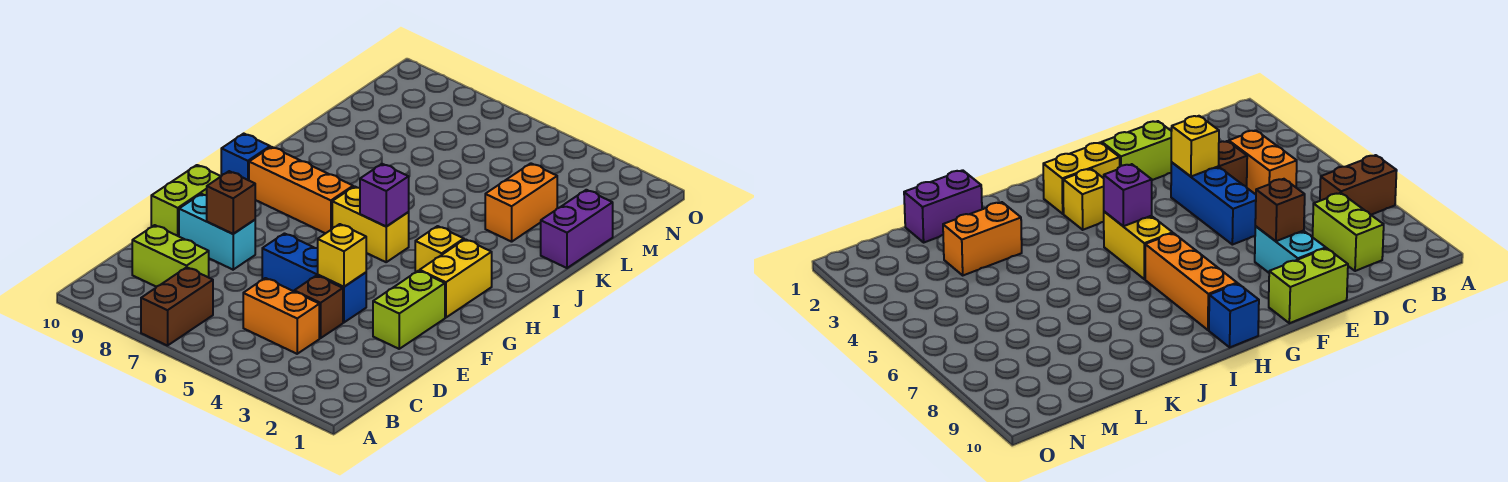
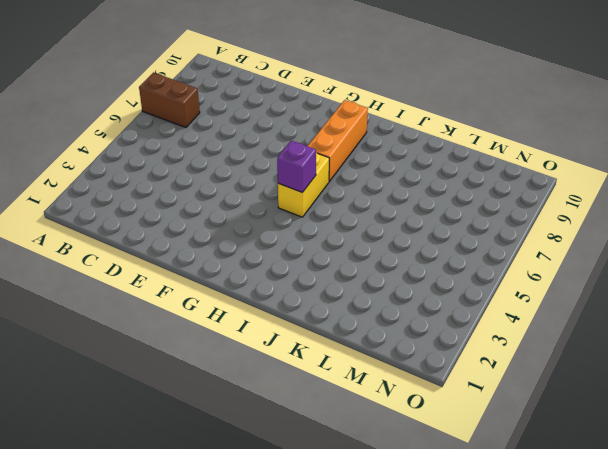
none -> orange 1x2 brick [243,278,319,354]
none -> lime 1x2 brick [132,225,209,287]
none -> brown 1x1 brick [294,276,343,338]

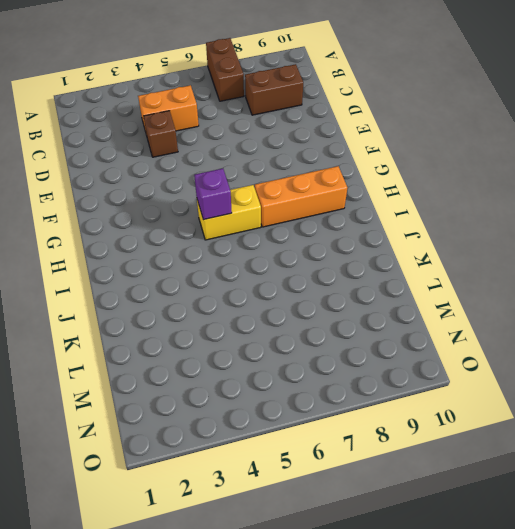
brown 1x2 brick [245,64,303,115] -> lime 1x2 brick [132,225,209,287]
none -> lime 1x2 brick [373,271,445,349]
none -> blue 1x3 brick [262,234,366,323]
none -> cyan 1x2 brick [179,194,255,270]

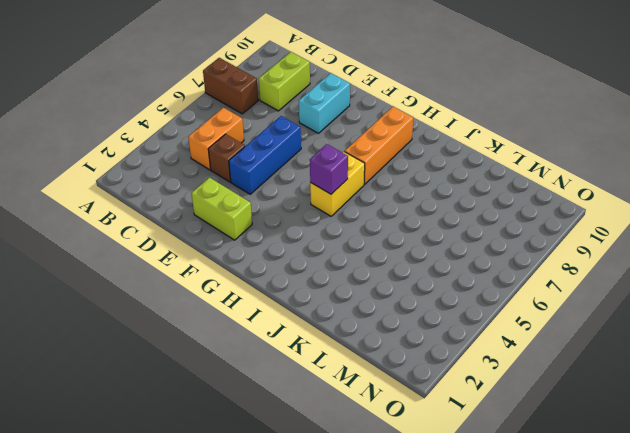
none -> lime 1x2 brick [151,165,221,236]
none -> yellow 1x2 brick [420,239,492,318]
none -> yellow 1x1 brick [415,226,464,273]

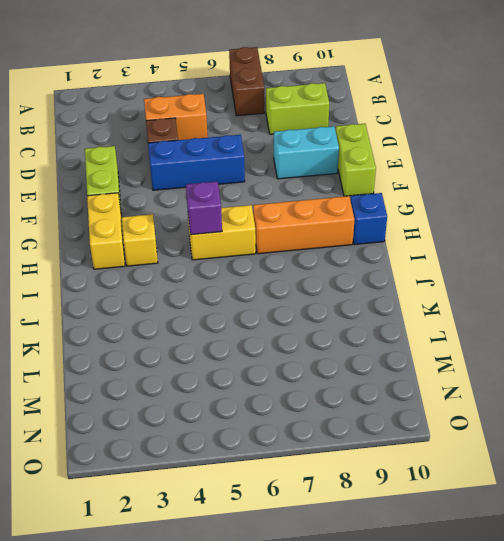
none -> purple 1x2 brick [541,190,613,268]
none -> orange 1x2 brick [485,163,557,242]
none -> yellow 1x1 brick [318,224,366,287]

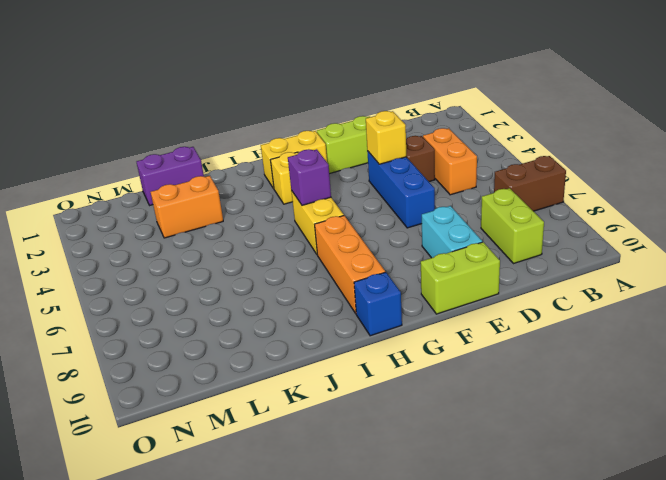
none -> brown 1x1 brick [207,171,255,234]

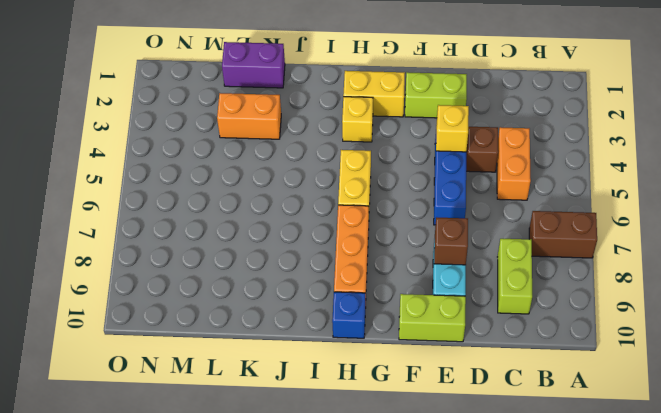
none -> purple 1x1 brick [360,164,409,227]

